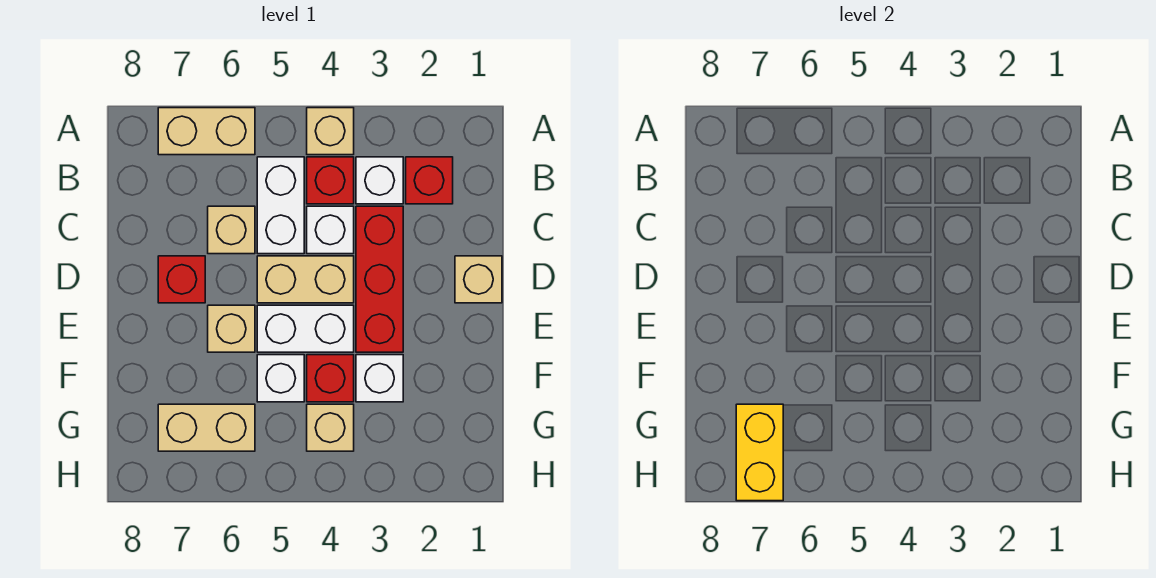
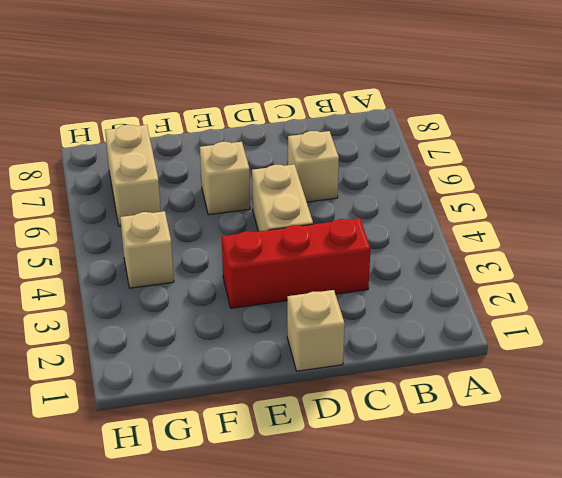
none -> tan 1x1 brick [307,108,354,155]
none -> tan 1x2 brick [158,108,255,155]
none -> red 1x1 brick [406,157,453,204]

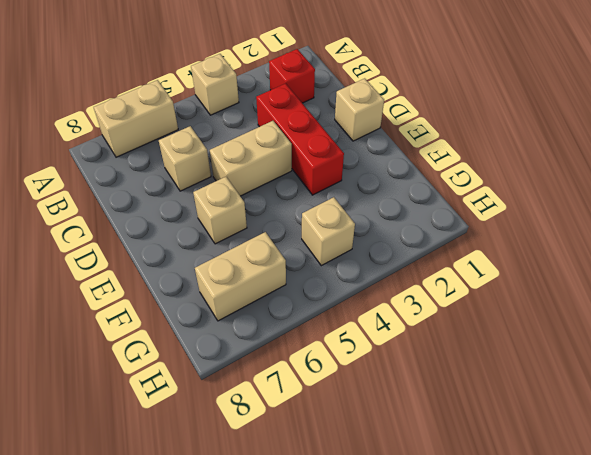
none -> white 1x1 brick [356,157,403,204]
none -> red 1x1 brick [307,157,354,204]
none -> white 1x2 brick [257,157,304,254]

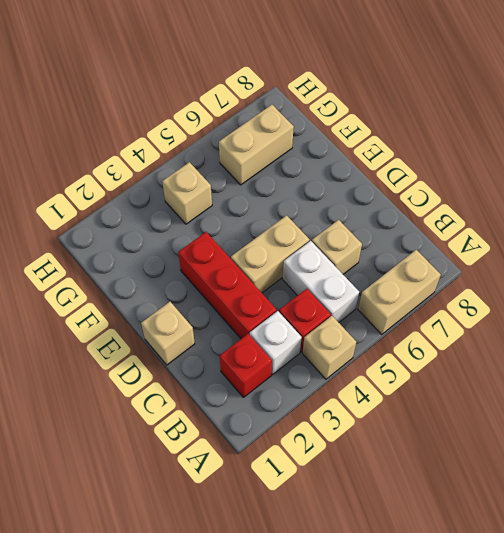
none -> white 1x1 brick [307,206,354,254]
none -> red 1x1 brick [158,256,205,303]
none -> white 1x2 brick [257,305,354,352]

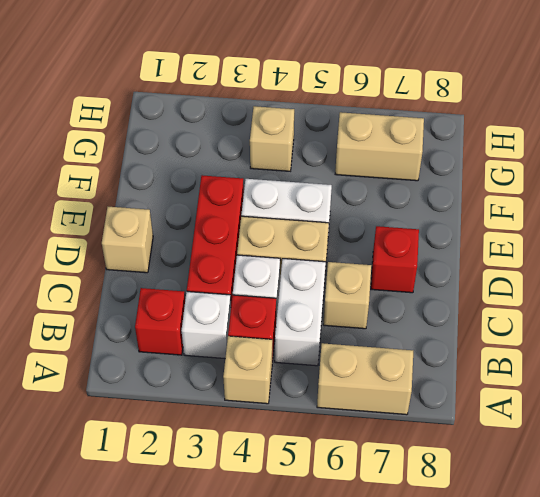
none -> tan 1x1 brick [208,305,255,352]
none -> white 1x1 brick [356,355,403,402]
none -> red 1x1 brick [307,355,354,402]

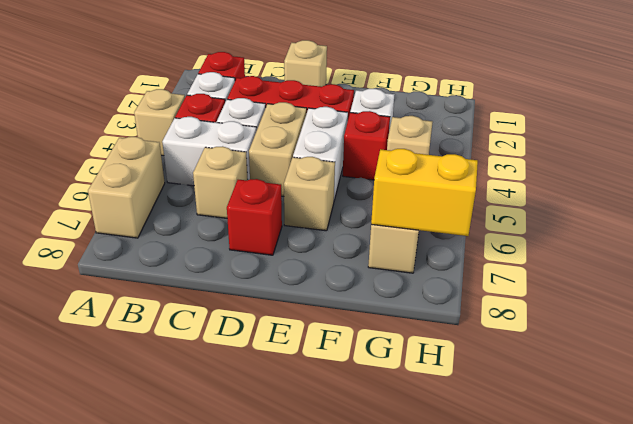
none -> white 1x1 brick [257,355,304,402]

